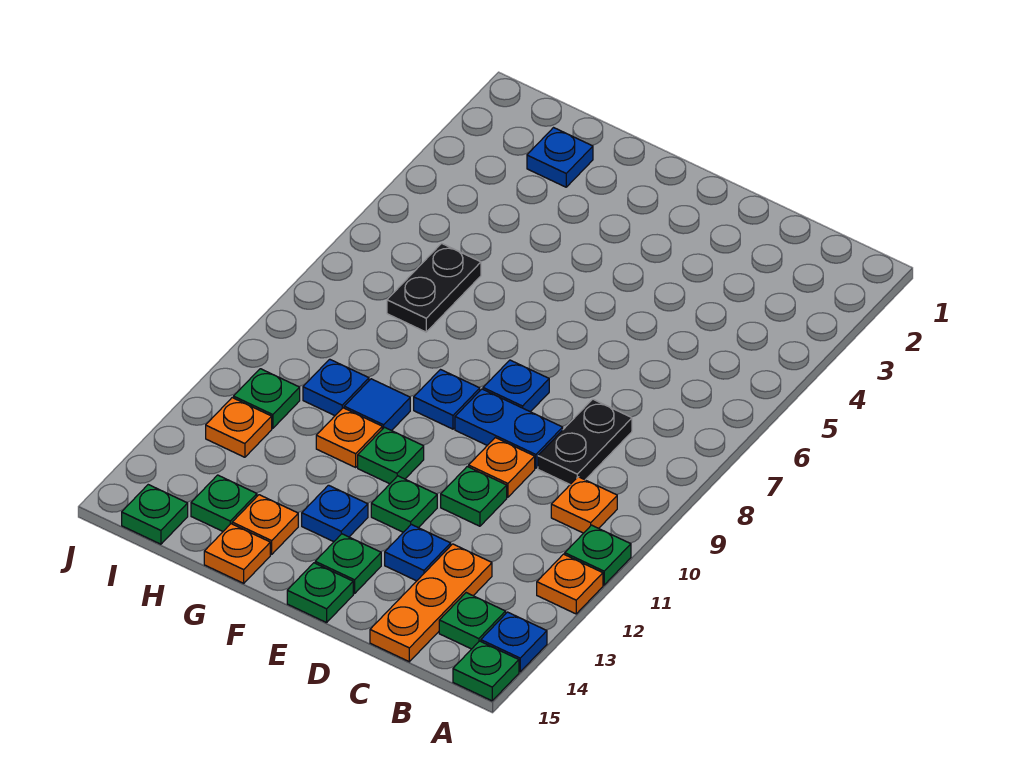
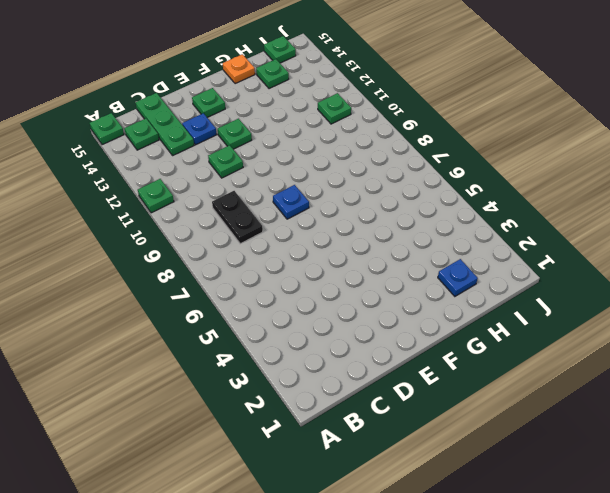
green 1x3 plate [135,93,194,155] -> orange 1x3 plate [370,544,492,662]
none -> orange 1x1 plate [537,554,603,614]
none -> blue 1x1 plate [481,612,547,672]
none -> orange 1x1 plate [551,477,617,533]
none -> blue 1x2 plate [455,389,563,468]

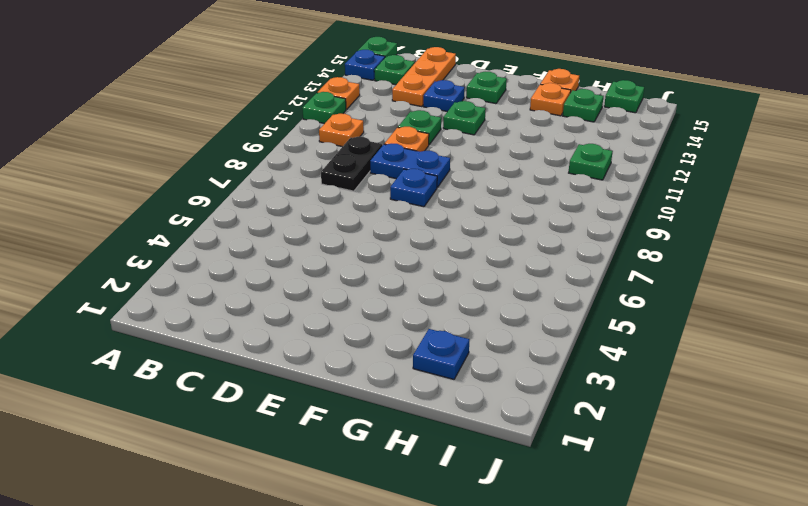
none -> green 1x1 plate [287,563,353,623]
none -> blue 1x1 plate [414,370,480,429]
none -> green 1x1 plate [358,427,424,484]
none -> blue 1x1 plate [302,485,368,542]

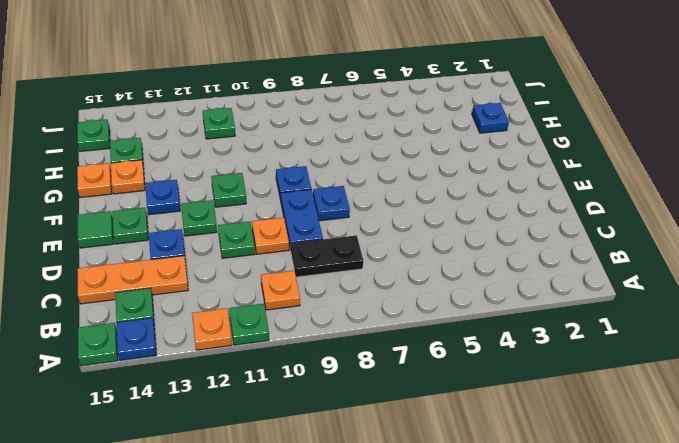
green 1x1 tile [78,211,114,248] -> green 1x1 plate [287,563,353,623]
none -> blue 1x1 tile [344,379,410,431]
none -> orange 1x1 plate [316,408,382,467]
none -> black 1x2 plate [387,243,481,332]
none -> blue 1x1 plate [303,359,369,415]

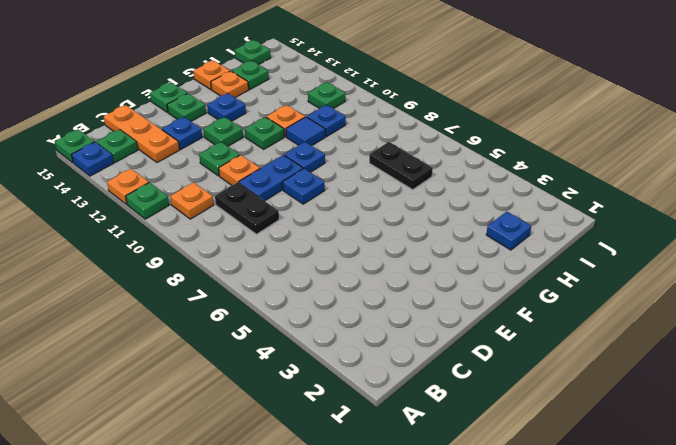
none -> orange 1x1 plate [206,398,272,457]

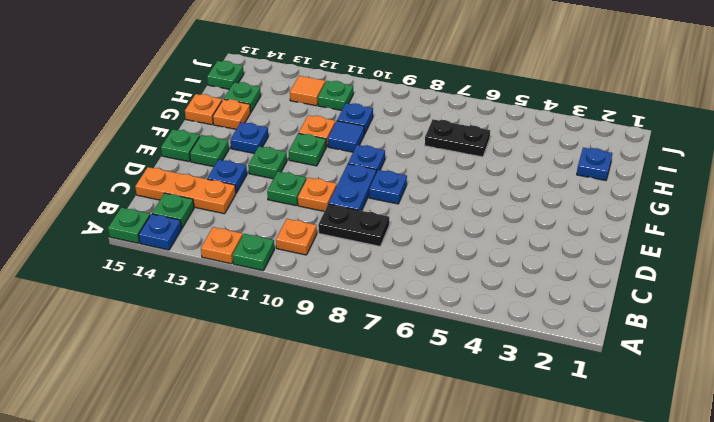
orange 1x1 tile [290,76,325,106] -> orange 1x1 plate [206,398,272,457]

